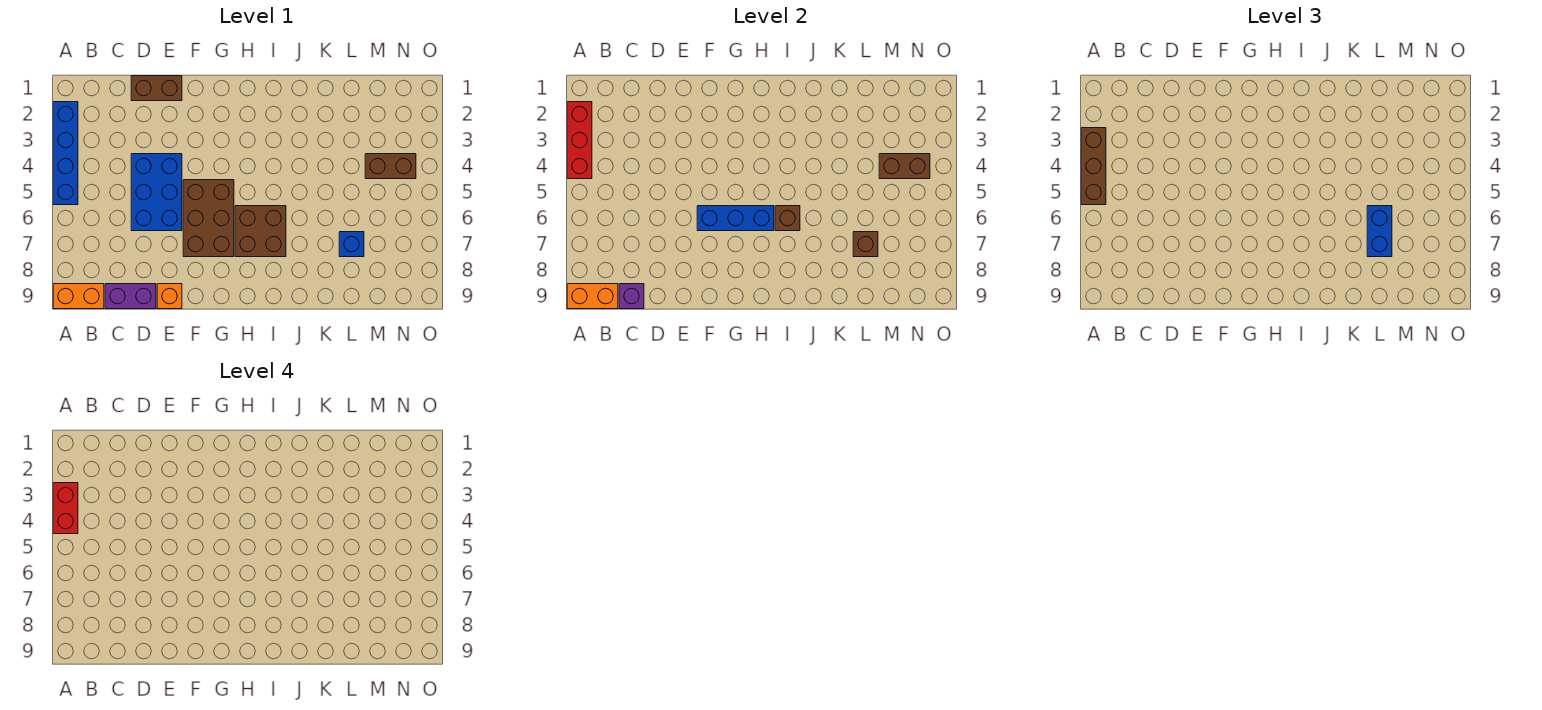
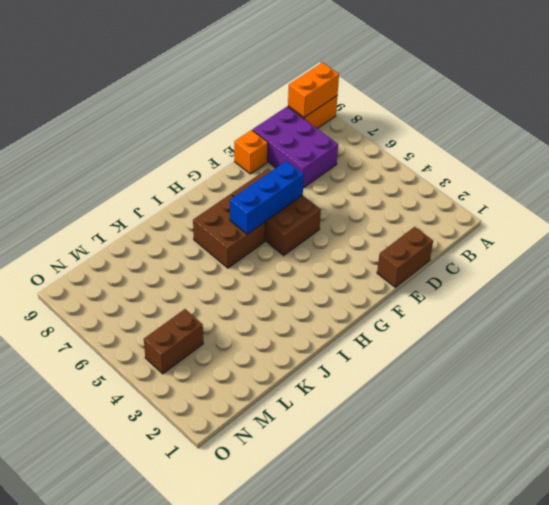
purple 2x3 brick [253,107,338,188] -> purple 1x2 brick [105,284,156,309]
none -> blue 1x4 brick [53,102,78,205]
none -> blue 2x3 brick [131,154,182,231]
none -> blue 1x1 brick [339,232,364,257]

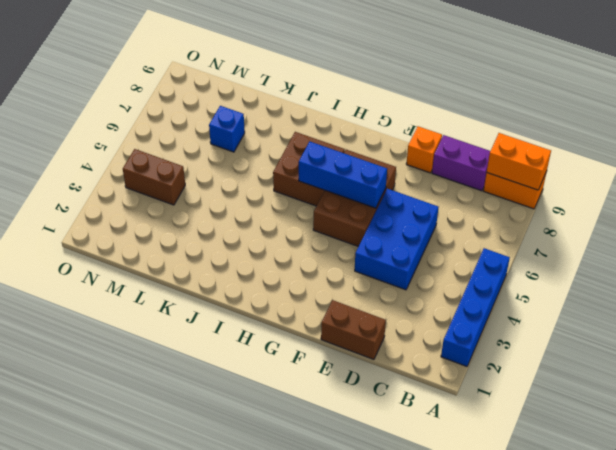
none -> red 1x3 brick [567,102,592,179]
none -> purple 1x1 brick [619,284,644,309]
none -> brown 1x1 brick [775,206,800,231]

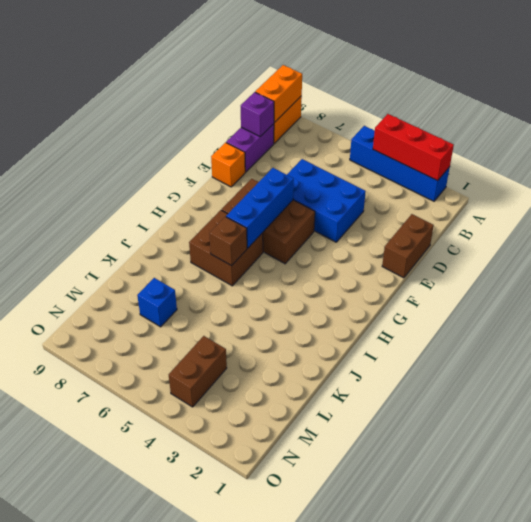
none -> brown 1x1 brick [853,232,878,257]
none -> brown 1x2 brick [879,154,930,179]
none -> brown 1x3 brick [1081,128,1106,205]

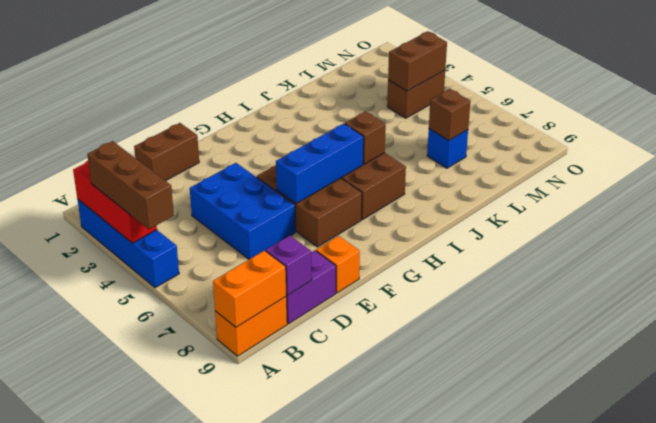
none -> blue 1x2 brick [1367,206,1392,257]
none -> red 1x2 brick [53,483,78,534]

